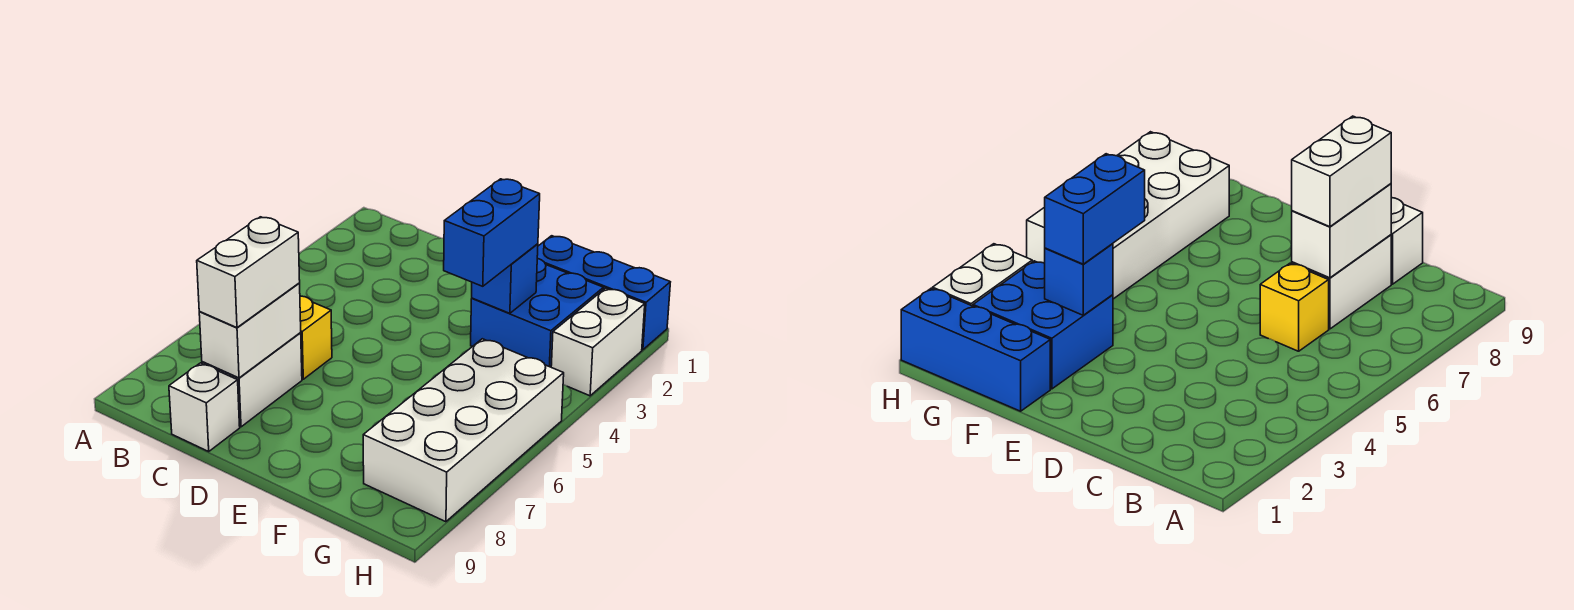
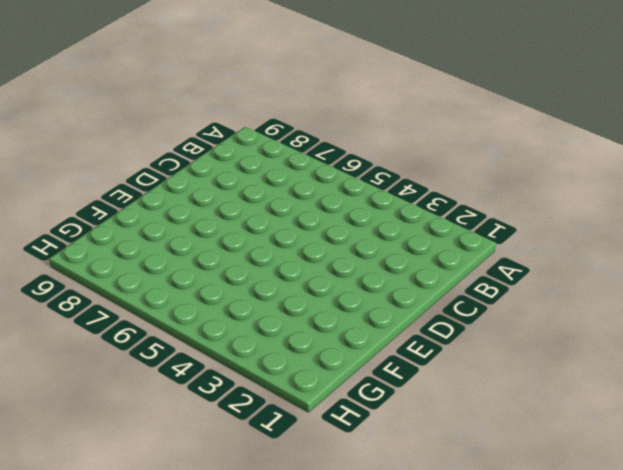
none -> yellow 1x1 brick [300,296,332,379]
none -> white 1x2 brick [202,333,302,427]

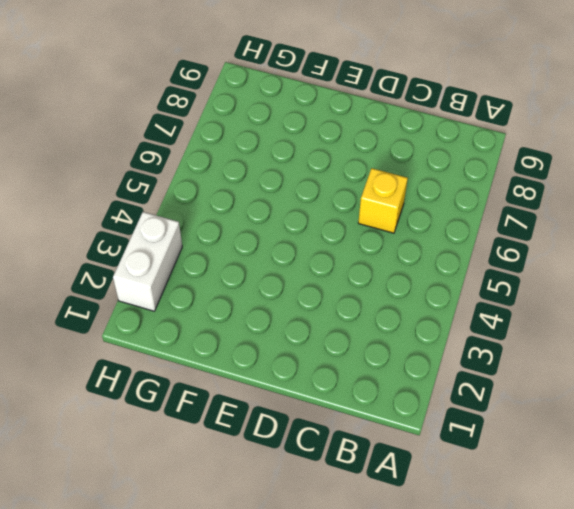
none -> white 1x2 brick [202,333,302,427]
none -> white 1x1 brick [169,363,240,451]

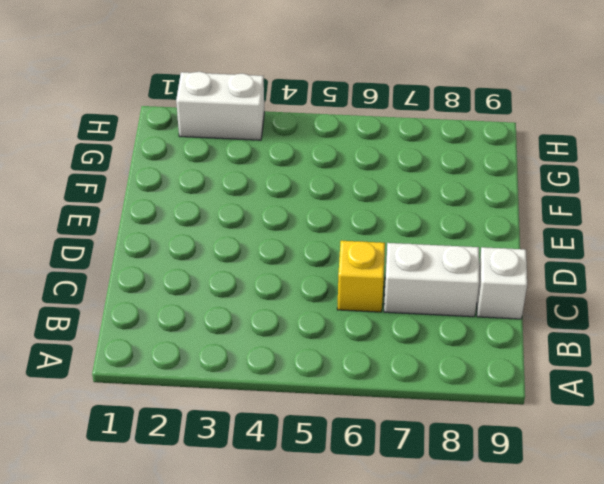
none -> blue 1x3 brick [537,236,670,350]
none -> blue 2x2 brick [471,258,603,367]

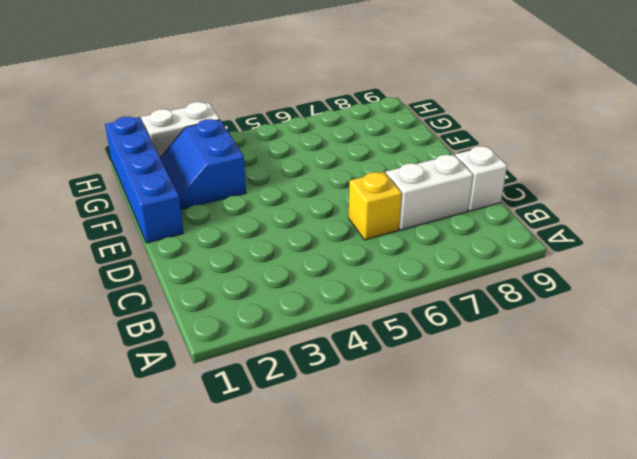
blue 1x4 brick [105,117,184,243] -> blue 1x3 brick [537,236,670,350]
blue 2x2 slope [160,119,246,209] -> blue 2x2 brick [471,258,603,367]
none -> white 2x4 brick [363,339,564,522]
none -> white 1x2 brick [199,283,301,378]

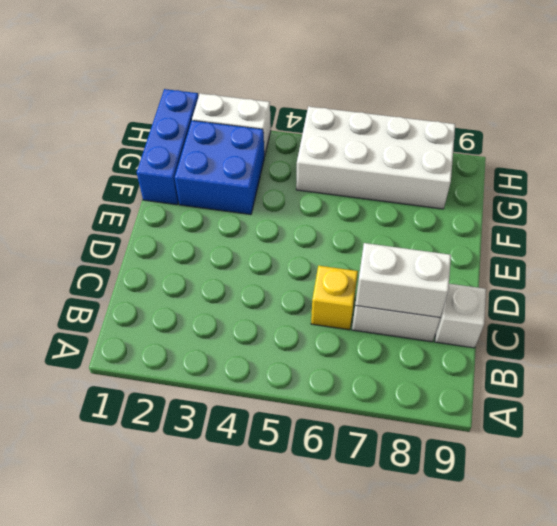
none -> blue 1x1 brick [472,244,538,313]
none -> white 1x2 brick [197,217,300,328]

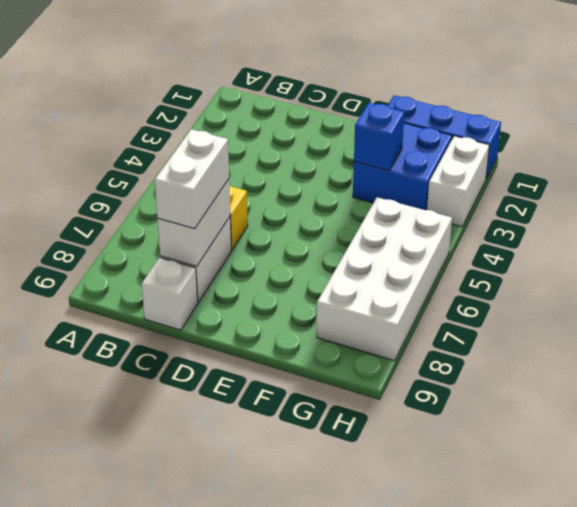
none -> blue 1x2 brick [444,179,540,286]

